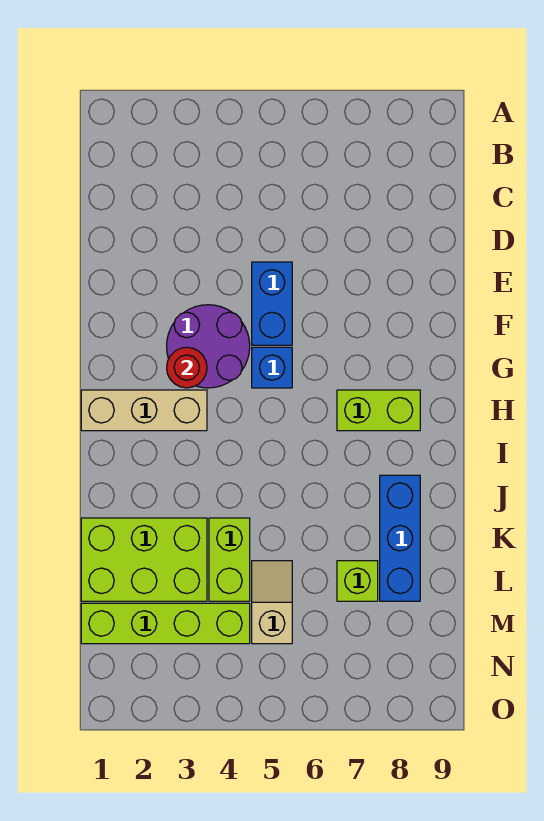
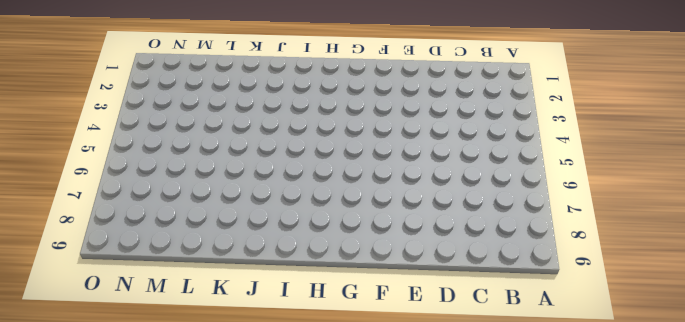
none -> blue 1x2 brick [252,262,292,345]
none -> purple 2x2 round brick [167,305,250,388]
none -> blue 1x1 brick [252,347,292,388]

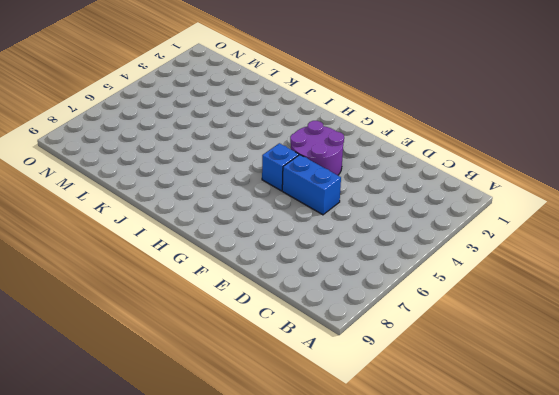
none -> tan 1x3 brick [81,390,207,431]
none -> lime 1x2 brick [337,390,420,431]
none -> blue 1x3 brick [380,475,420,601]

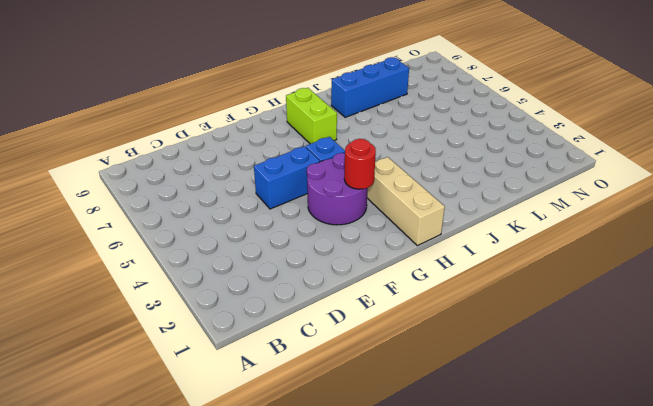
none -> lime 2x3 brick [81,518,207,601]
none -> lime 1x2 brick [209,518,250,601]
none -> tan 1x2 slope [252,561,292,644]

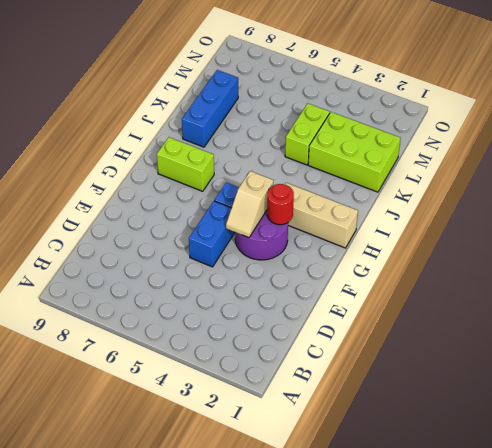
tan 1x2 slope [226,171,273,238] -> tan 1x2 slope moved to [252,561,292,644]
none -> lime 1x1 brick [337,561,378,601]
none -> lime 1x4 brick [81,603,250,644]

